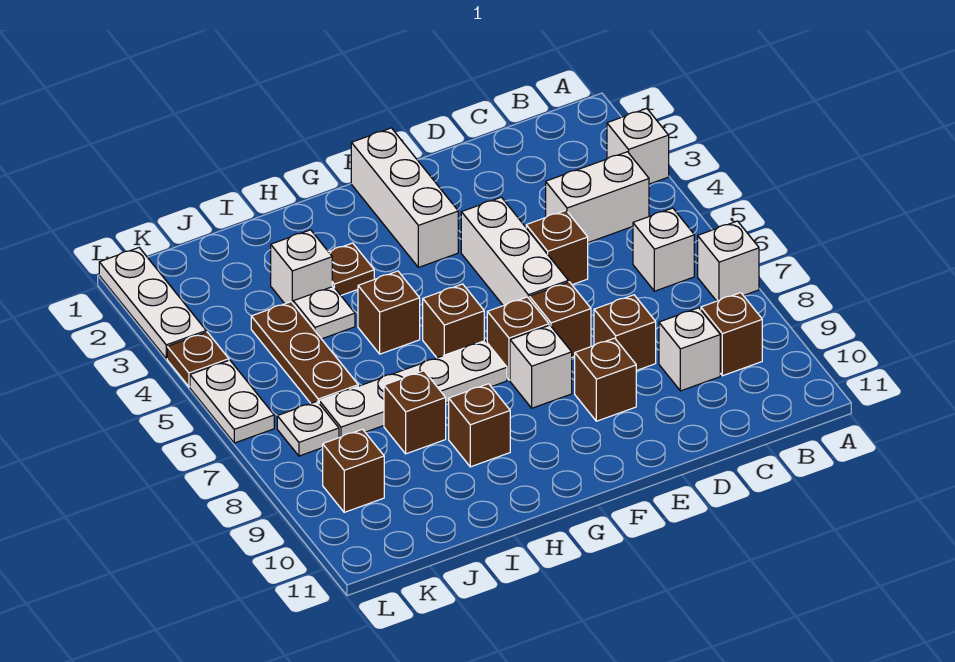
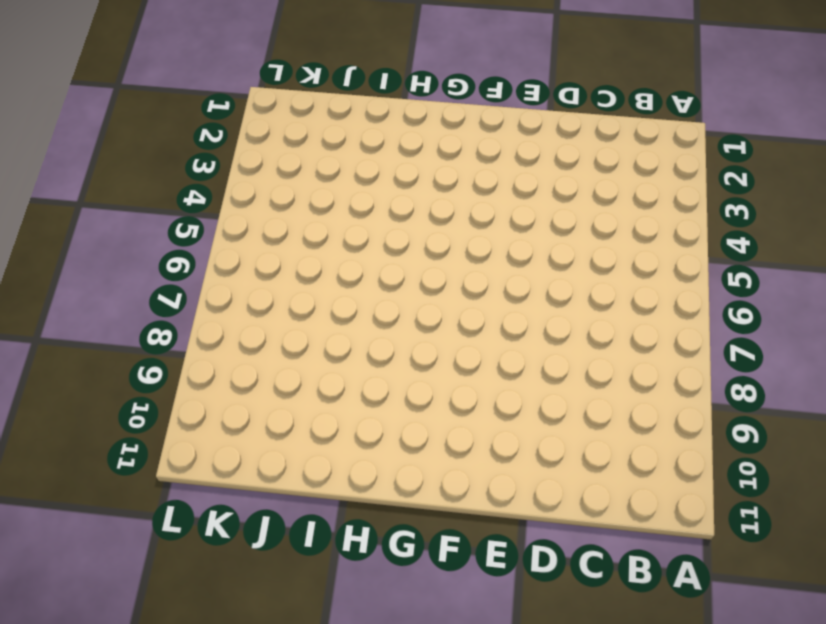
none -> white 1x1 brick [607,108,669,184]
none -> white 1x1 brick [698,221,759,301]
none -> white 1x2 brick [546,152,649,242]

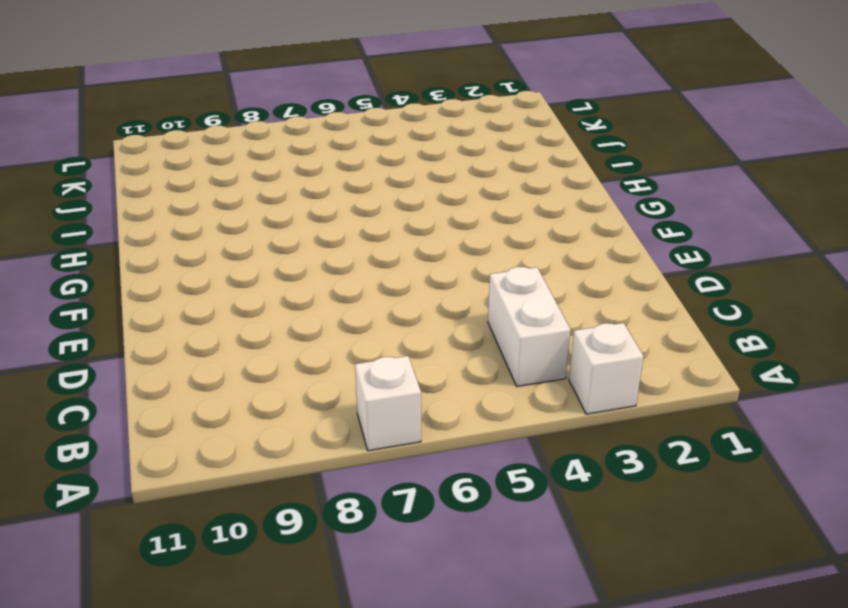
none -> white 1x1 brick [633,208,694,291]
none -> brown 1x1 brick [701,293,762,376]
none -> white 1x1 brick [659,308,720,391]

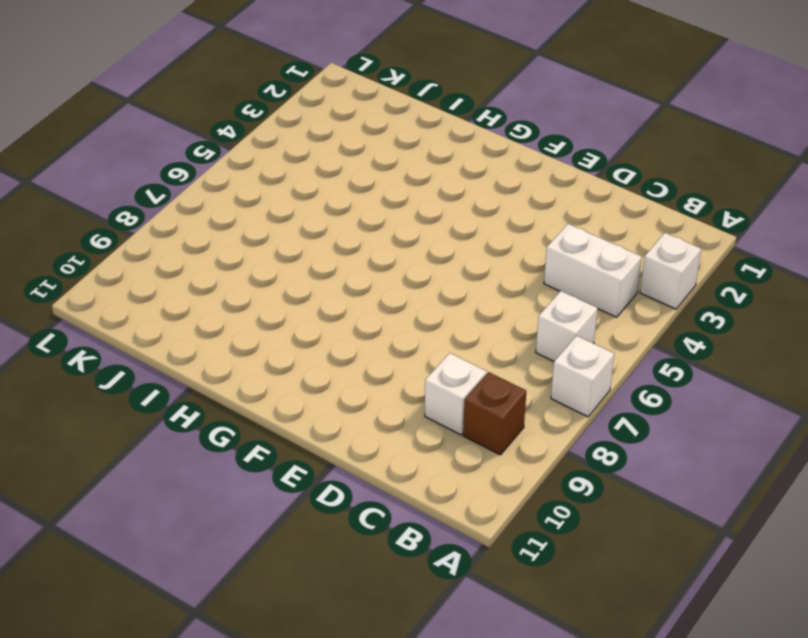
none -> brown 1x1 brick [526,210,588,285]
none -> brown 1x1 brick [594,295,656,371]
none -> white 1x3 brick [461,197,568,306]

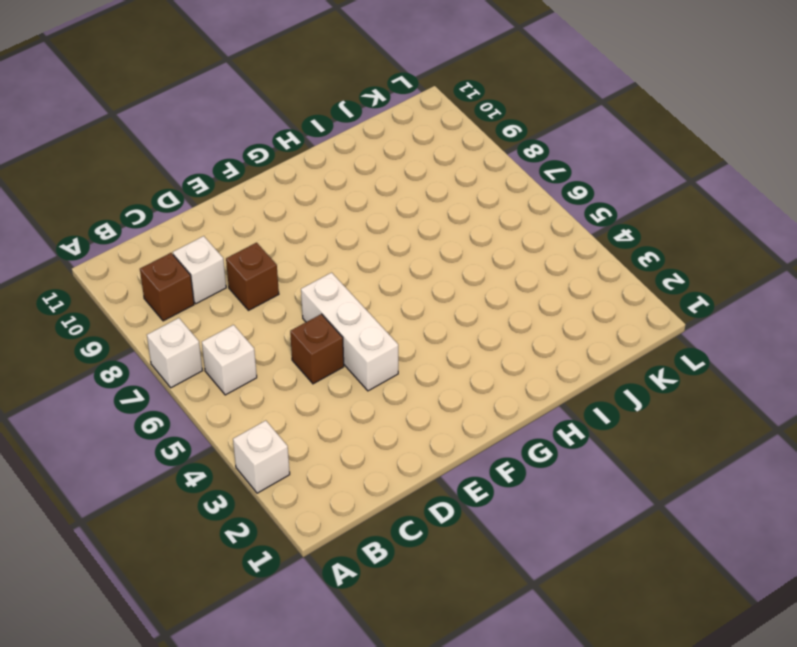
none -> white 1x2 brick [546,152,649,242]
none -> brown 1x1 brick [529,282,591,357]
none -> brown 1x1 brick [575,338,636,421]

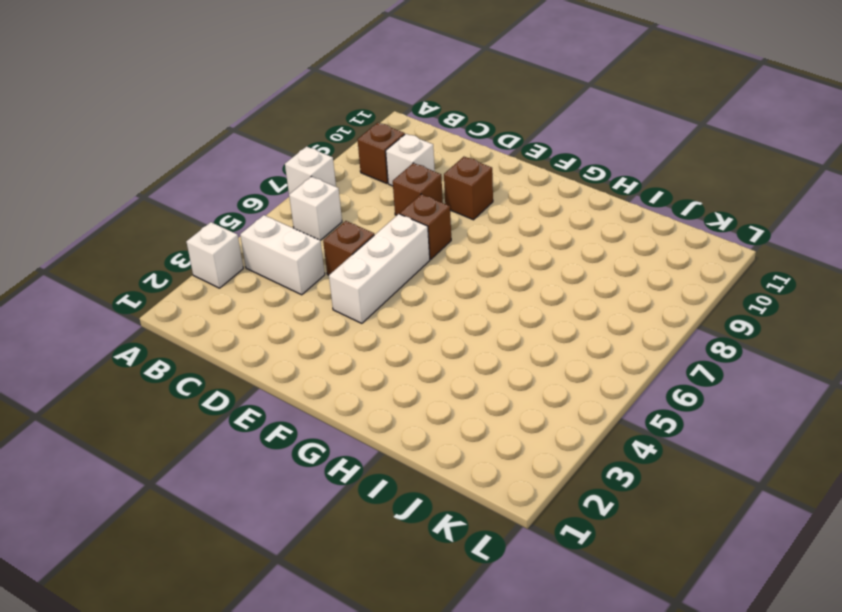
none -> white 1x3 brick [351,128,458,267]
none -> brown 1x1 brick [487,297,549,380]
none -> white 1x1 brick [510,325,572,408]

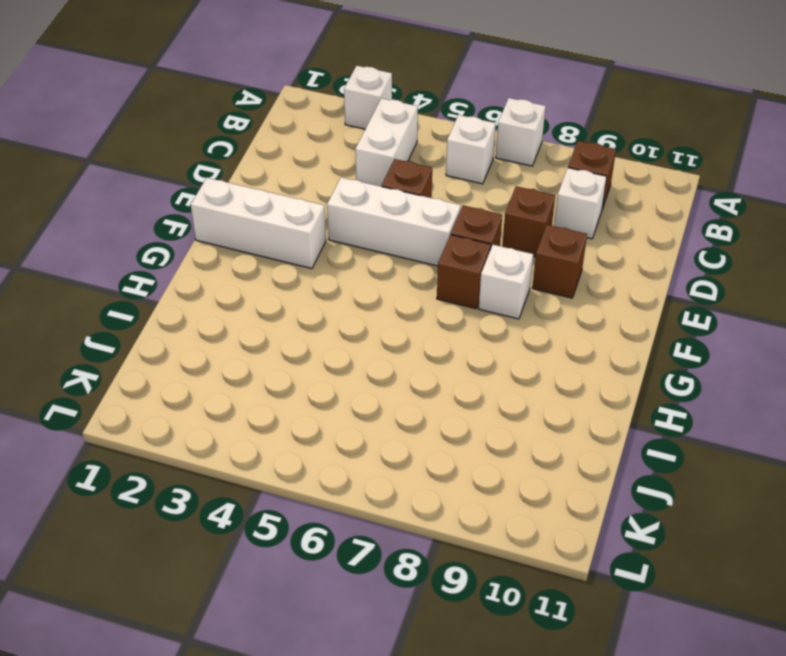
none -> brown 1x1 brick [423,284,484,358]
none -> white 1x4 plate [319,341,507,438]
none -> brown 1x1 plate [329,243,374,295]

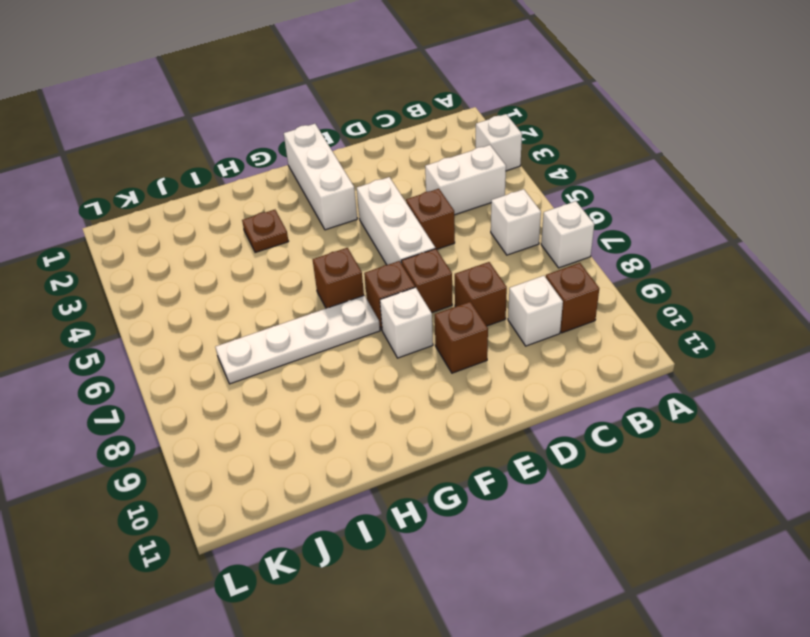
none -> brown 1x1 brick [358,271,420,354]
none -> brown 1x1 brick [449,384,510,467]
none -> white 1x1 brick [271,230,332,304]

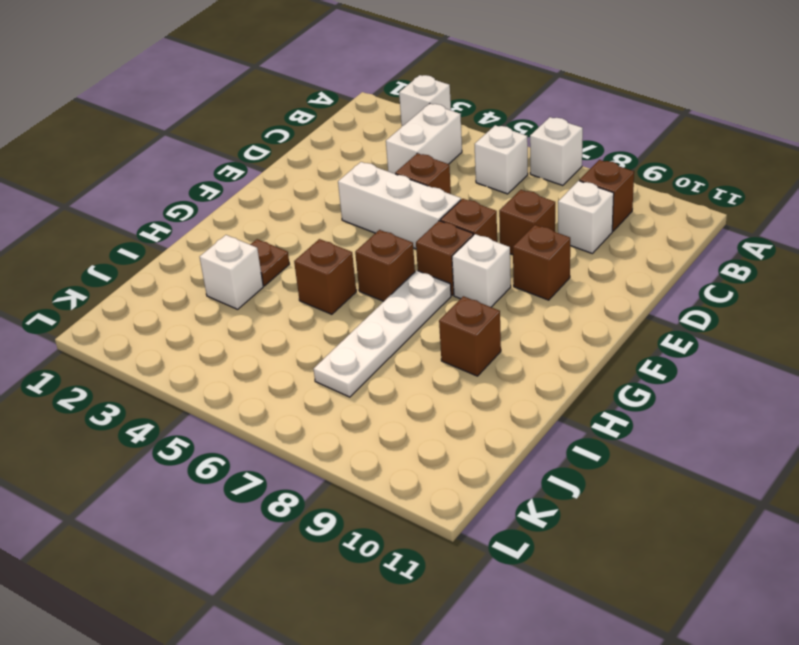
none -> white 1x3 brick [351,128,458,267]
none -> white 1x1 plate [293,287,355,339]
none -> brown 1x1 brick [384,371,446,454]

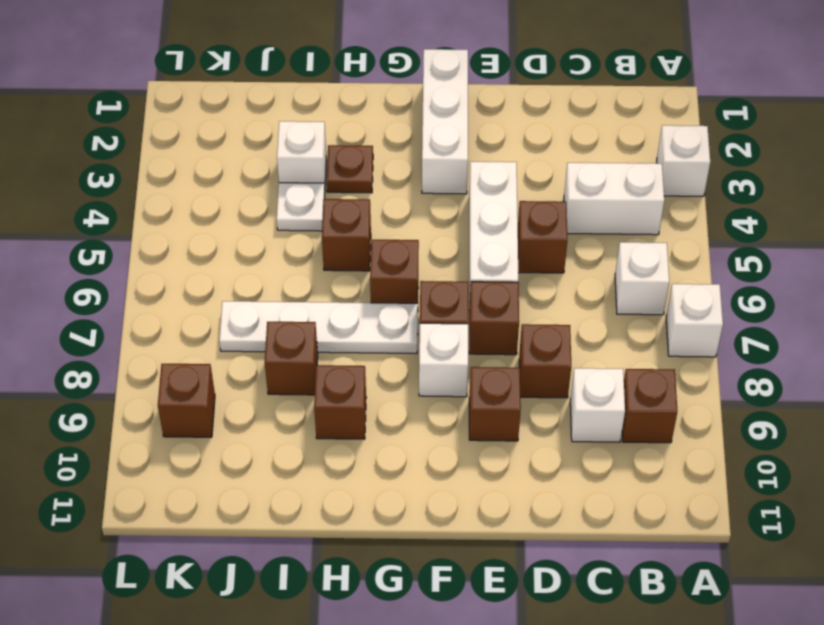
none -> brown 1x3 plate [251,302,358,403]
none -> white 1x1 plate [277,402,339,456]
none -> white 1x3 plate [99,248,206,359]

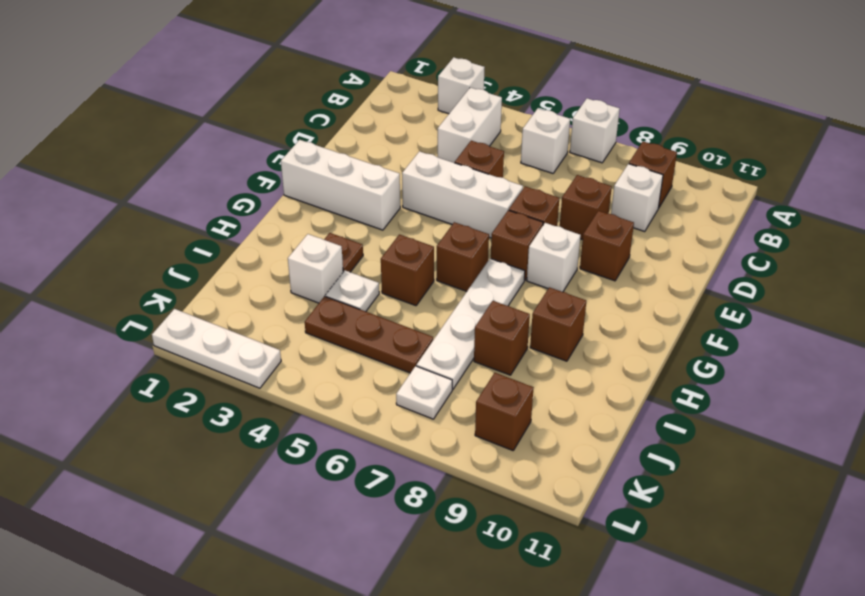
none -> brown 1x1 plate [167,332,229,387]
none -> white 1x2 plate [190,360,274,443]

